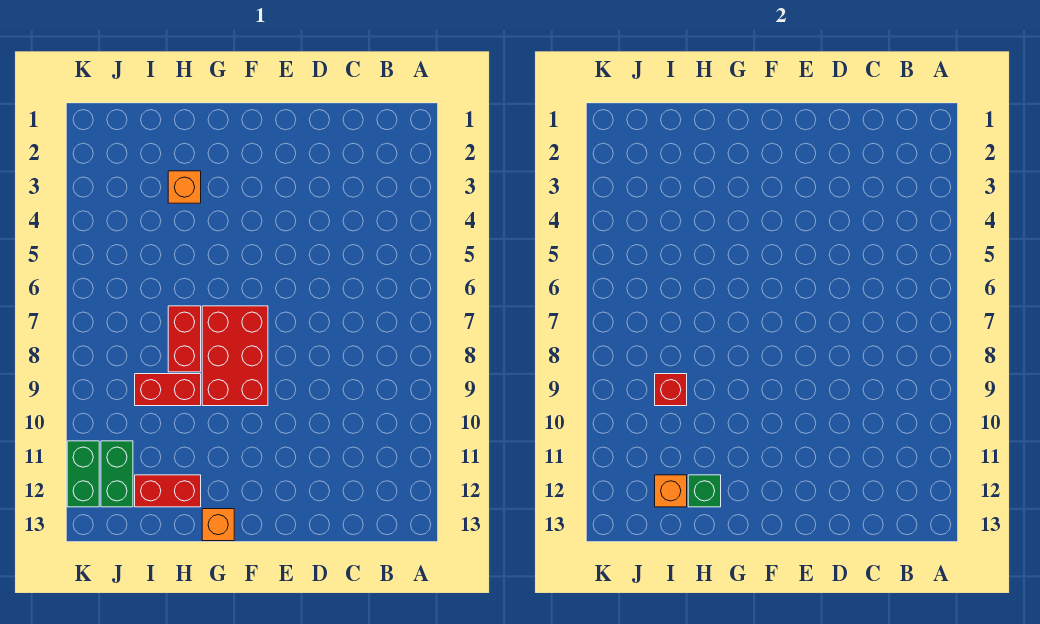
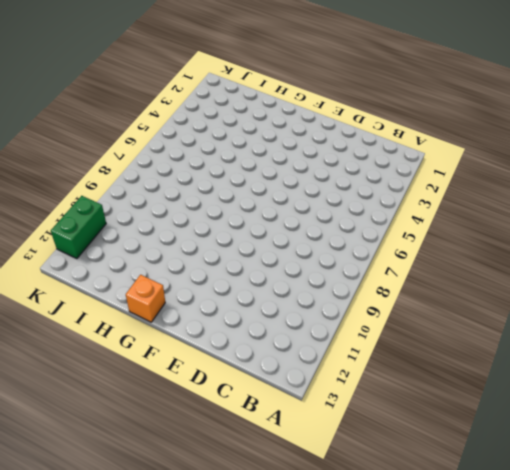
none -> red 2x3 brick [202,306,268,406]
none -> orange 1x1 brick [168,171,201,203]

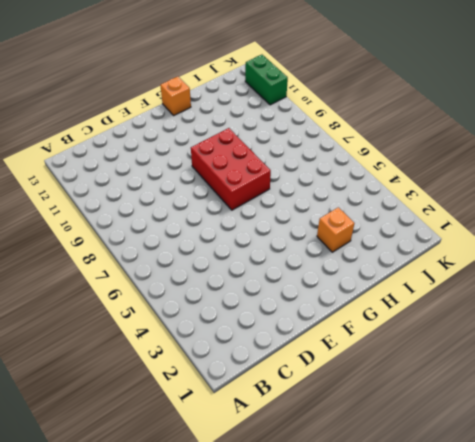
none -> red 1x2 brick [168,306,201,372]
none -> red 1x2 brick [135,374,201,406]

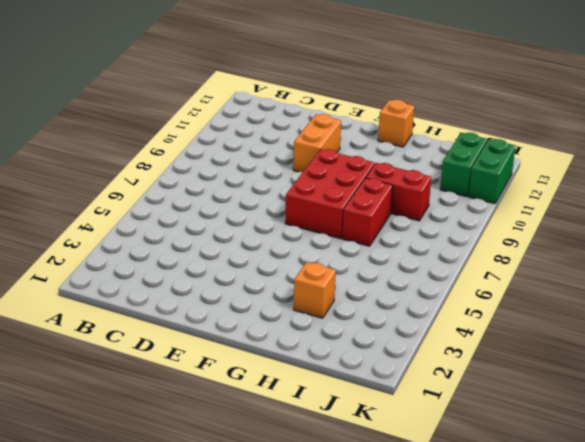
orange 1x2 brick [293,114,341,172] -> none
none -> red 1x2 brick [135,475,201,507]
none -> green 1x1 brick [688,475,721,507]

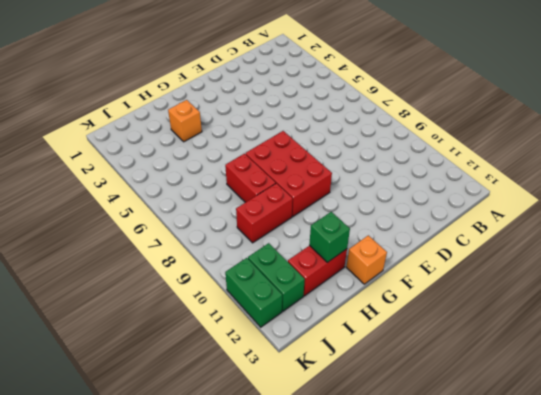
none -> red 1x1 brick [655,374,687,406]
none -> orange 1x1 brick [655,475,687,507]

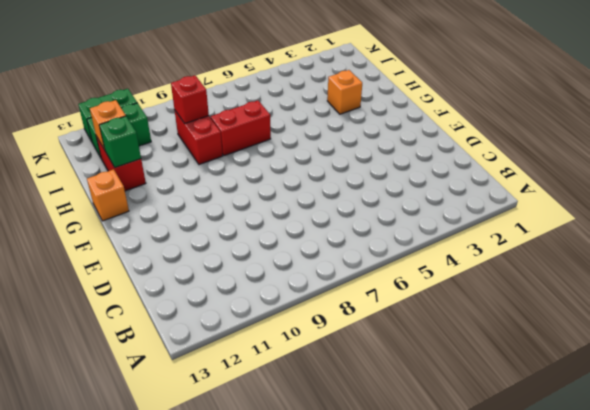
none -> red 2x3 brick [202,306,268,406]

